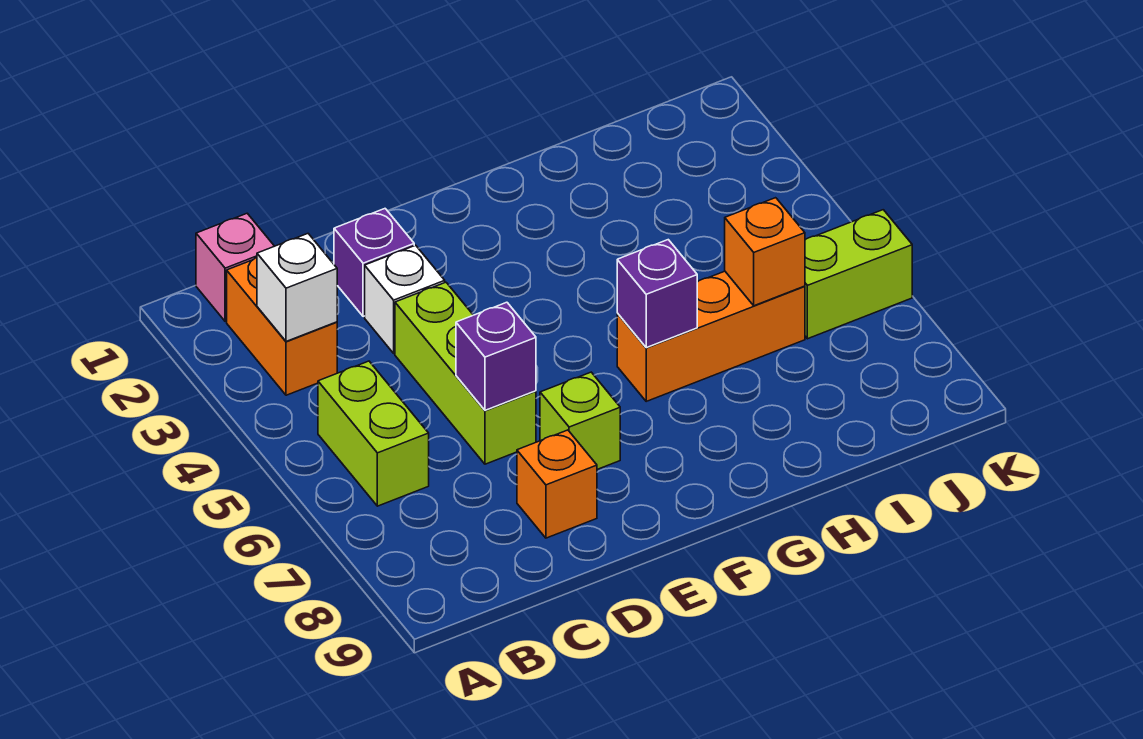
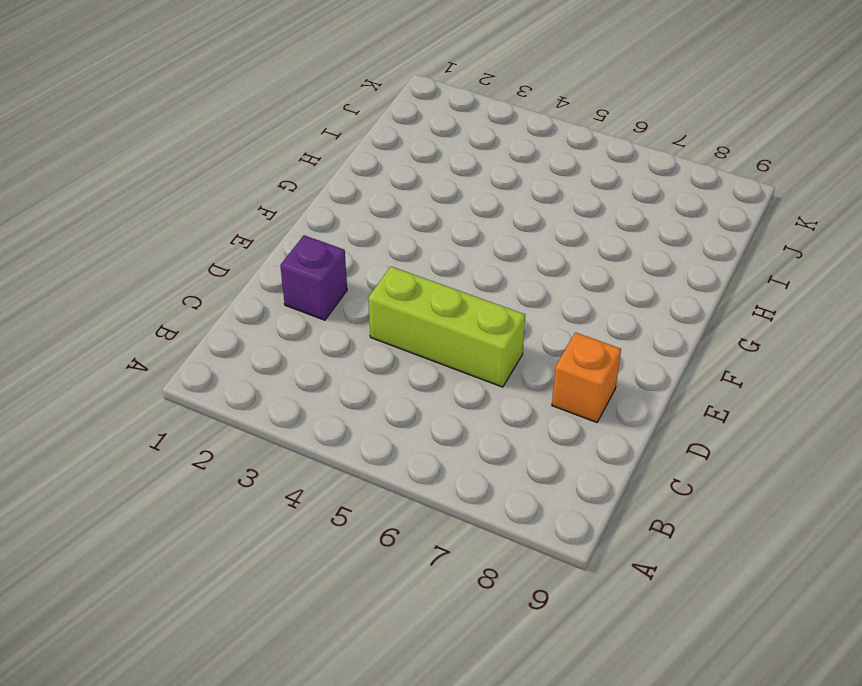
none -> pink 1x1 brick [196,213,274,321]
none -> orange 1x2 brick [227,258,337,395]
none -> lime 1x2 brick [318,361,429,506]

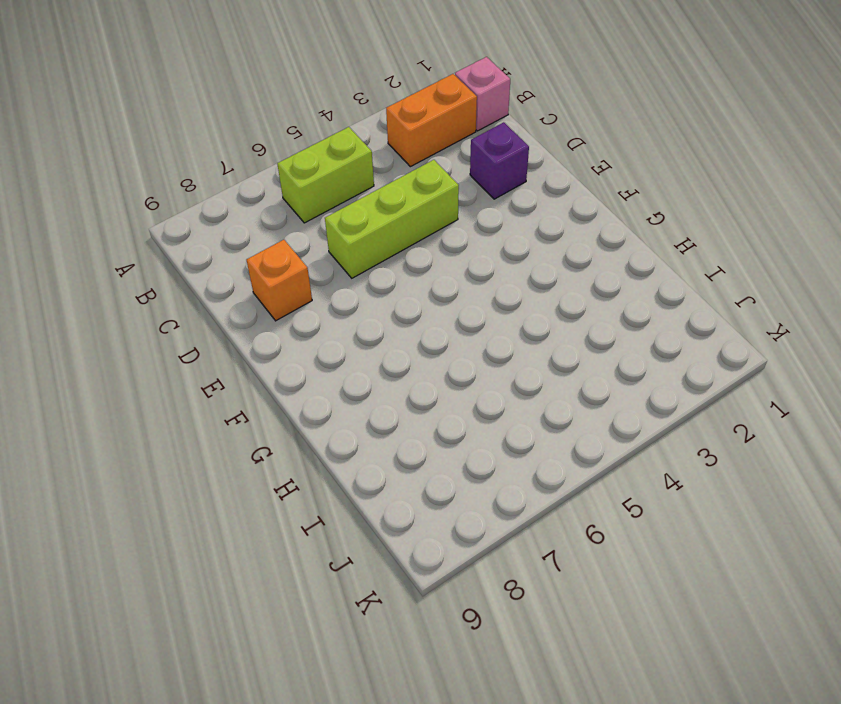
none -> white 1x1 brick [365,245,445,353]
none -> lime 1x1 brick [540,372,620,469]
none -> orange 1x3 brick [617,271,805,401]

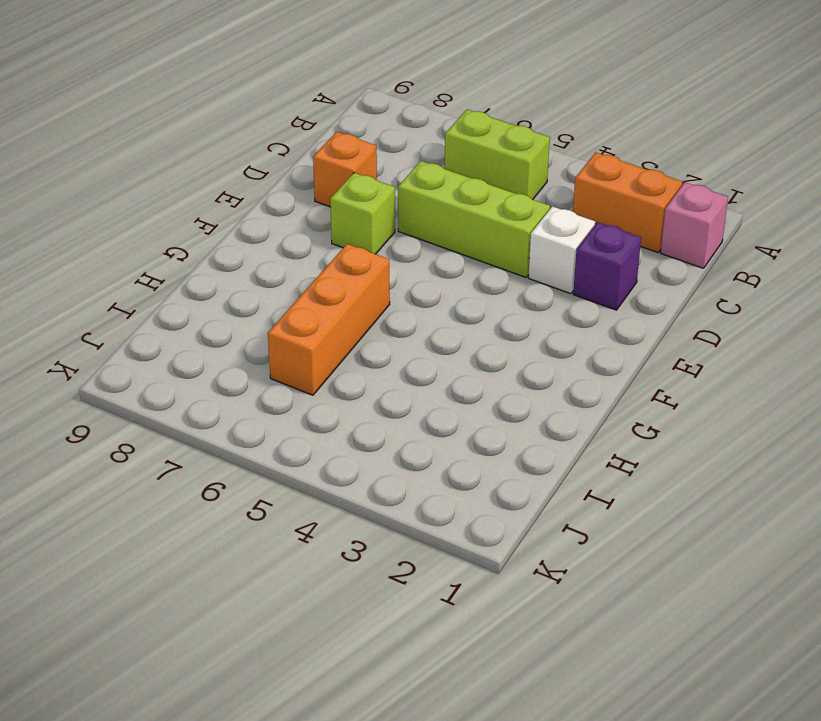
none -> lime 1x2 brick [805,210,912,339]
none -> white 1x1 brick [257,234,337,341]
none -> purple 1x1 brick [456,302,536,410]

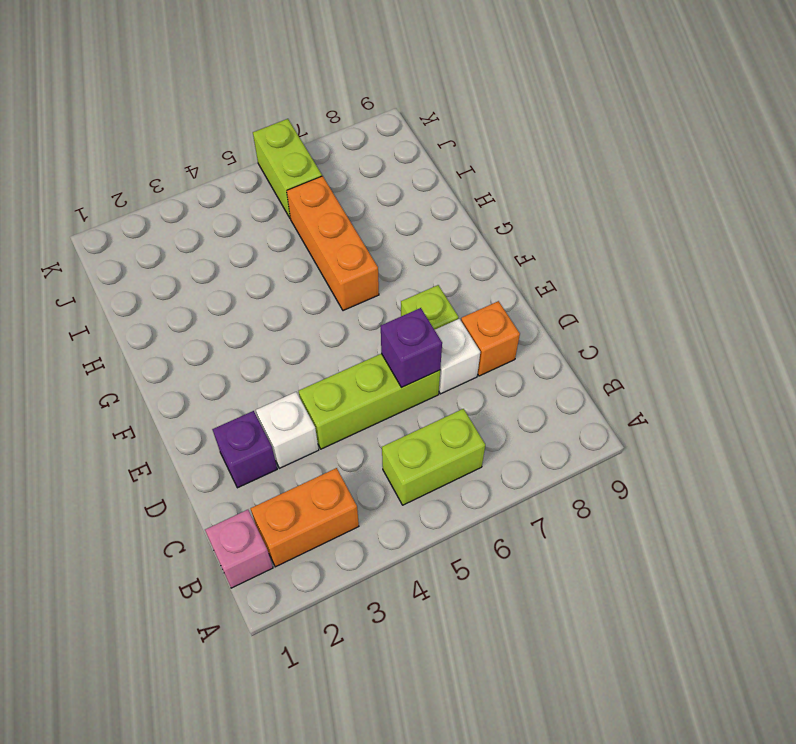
white 1x1 brick [435,319,480,394] -> white 1x1 brick moved to [257,234,337,341]
none -> purple 1x1 brick [617,240,697,348]
none -> orange 1x1 brick [725,198,805,306]

